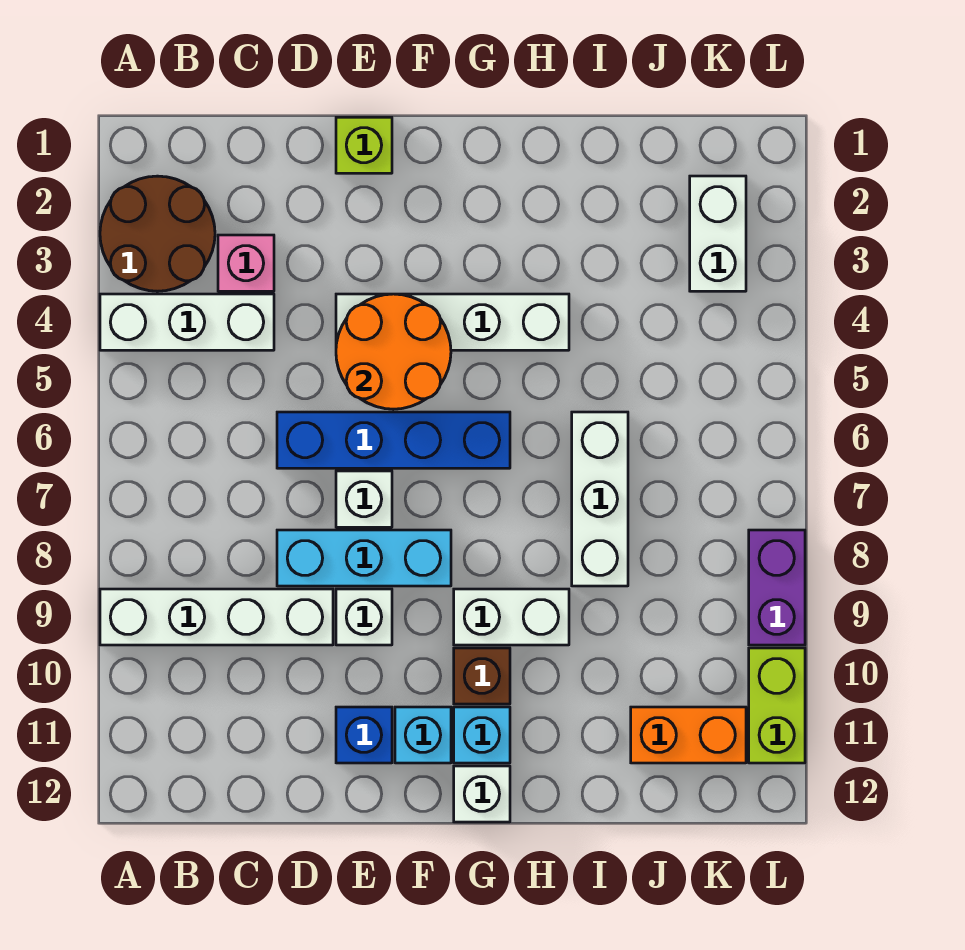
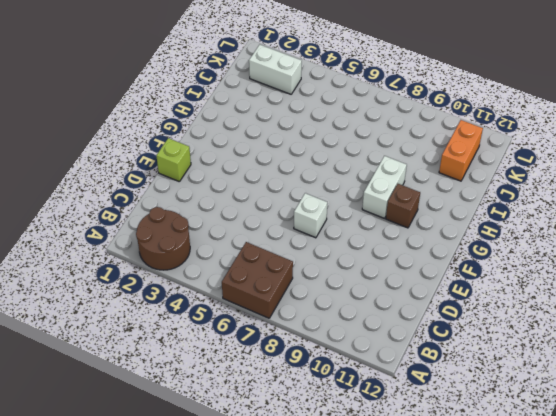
brown 2x2 brick [222,242,293,318] -> none
none -> white 1x3 brick [100,294,274,350]
none -> white 1x4 brick [100,589,333,645]
none -> pink 1x1 brick [218,235,274,291]

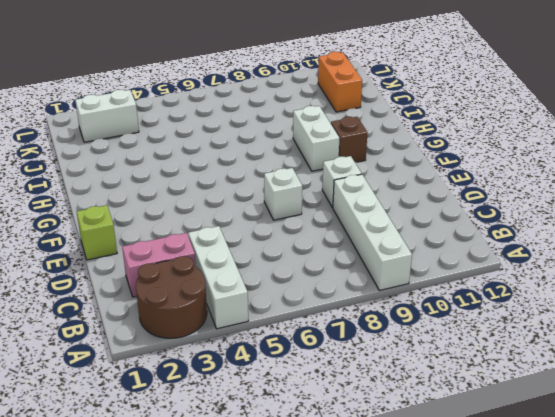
pink 1x2 brick [122,233,196,297] -> pink 1x1 brick [218,235,274,291]
none -> blue 1x4 brick [277,412,510,468]
none -> cyan 1x3 brick [277,530,451,586]
none -> white 1x4 brick [336,294,569,350]

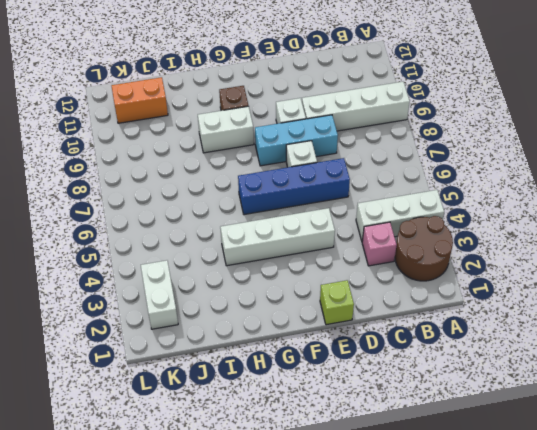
none -> blue 1x1 brick [336,707,392,763]
none -> cyan 1x1 brick [395,707,451,763]
none -> cyan 1x1 brick [454,707,510,763]

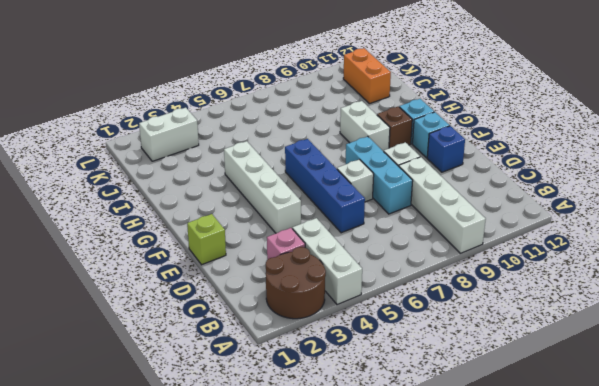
none -> white 1x1 brick [454,766,510,822]
none -> white 1x3 brick [572,412,628,586]
none -> purple 1x2 brick [749,530,805,645]

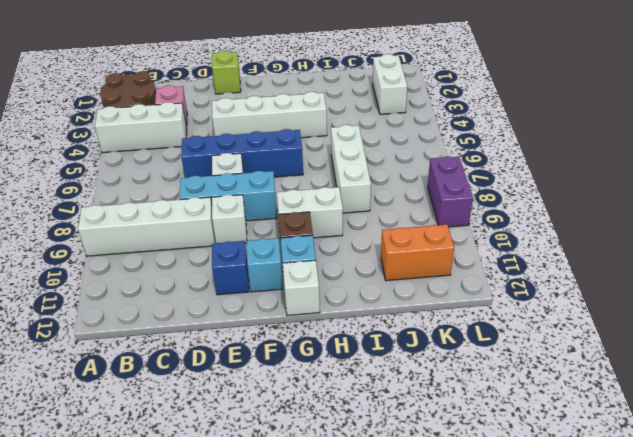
none -> lime 1x2 brick [749,648,805,763]
none -> orange 2x2 round brick [336,294,451,409]

